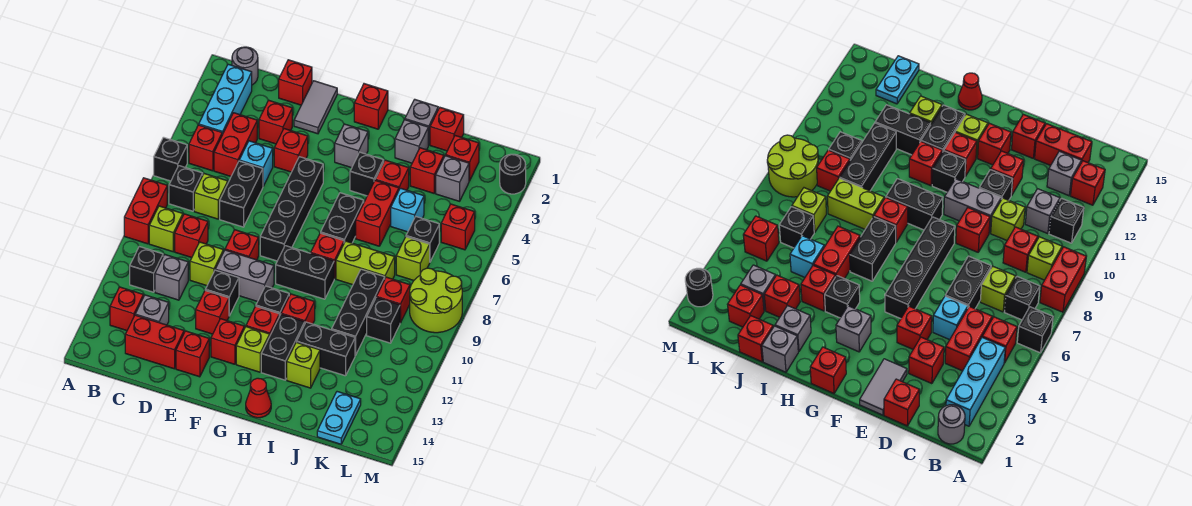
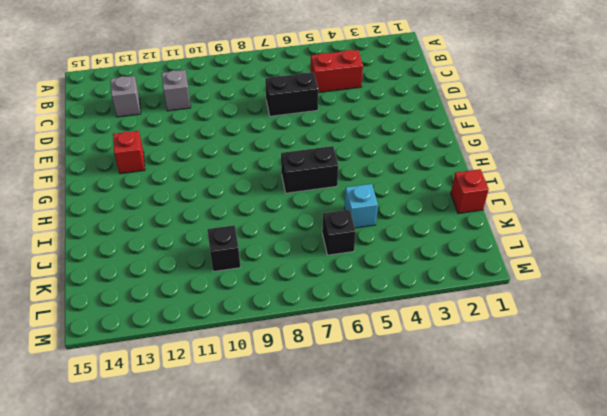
none -> black 1x1 brick [154,137,187,181]
none -> red 1x2 brick [124,178,167,244]
none -> grey 1x1 round brick [232,47,258,85]
none -> cyan 1x3 brick [199,64,252,135]

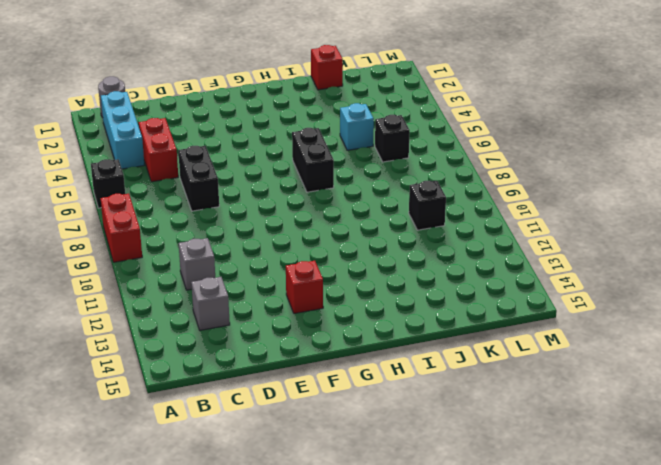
none -> red 1x1 brick [189,125,222,171]
none -> black 1x1 brick [169,166,203,211]
none -> lime 1x1 brick [149,206,183,252]
none -> black 1x1 brick [130,247,163,292]

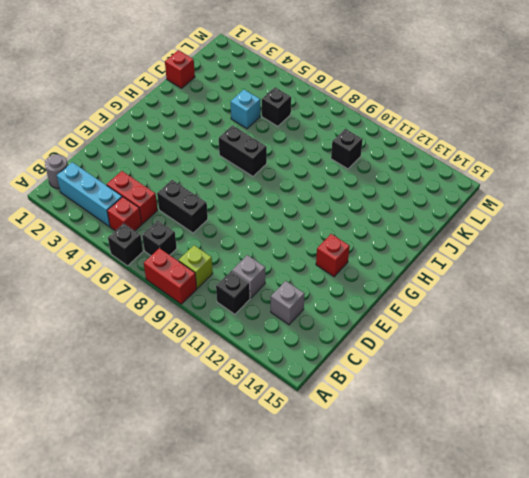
none -> red 1x1 brick [110,287,143,331]
none -> lime 1x1 brick [194,174,228,219]
none -> red 1x1 brick [175,214,208,258]
none -> red 1x2 brick [125,315,184,369]

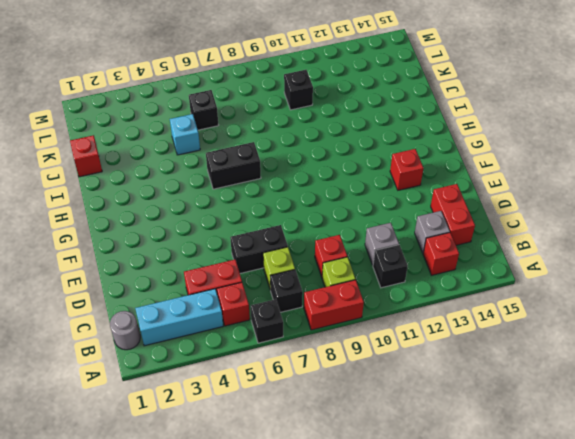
none -> red 1x1 brick [279,60,312,105]
none -> red 1x1 brick [259,100,292,144]
none -> cyan 1x1 brick [239,141,273,186]
none -> lime 1x1 brick [190,242,223,286]

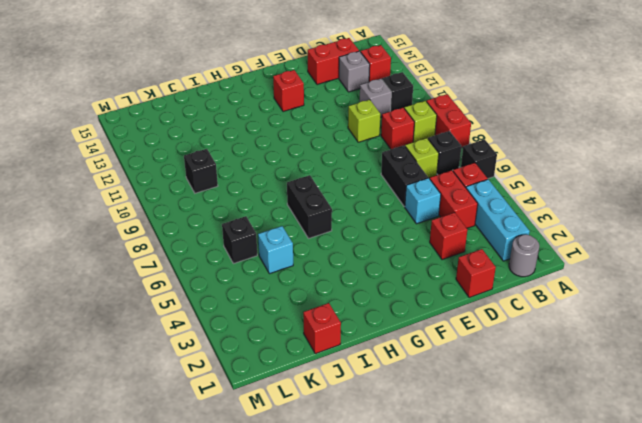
none -> grey 1x2 tile [294,81,337,134]
none -> red 1x1 brick [274,129,308,172]
none -> red 1x1 brick [225,230,259,260]
none -> grey 1x2 brick [215,250,274,302]

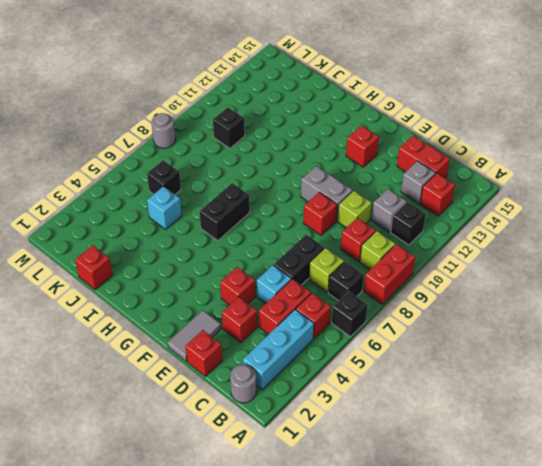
grey 1x1 round brick [152,113,175,148] -> lime 2x2 round brick [410,268,462,333]
none -> black 1x1 brick [205,270,239,316]
none -> red 1x1 brick [196,291,229,334]
none -> red 1x1 brick [176,331,209,377]
none -> black 1x4 brick [260,157,323,261]

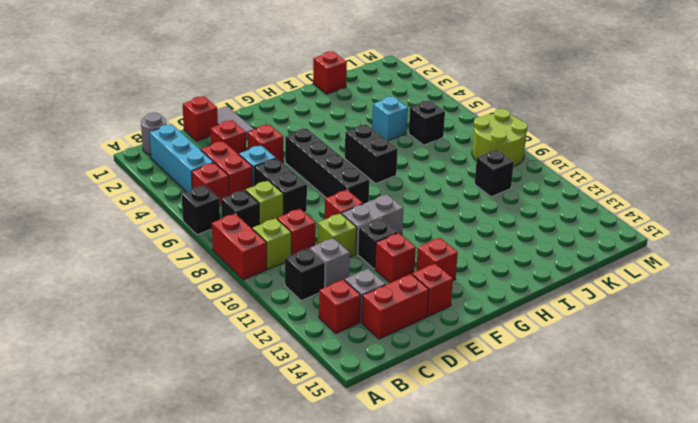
none -> red 1x1 brick [354,84,388,129]
none -> grey 1x1 brick [335,124,368,168]
none -> black 1x2 brick [276,246,334,299]
none -> black 1x1 brick [256,286,289,316]

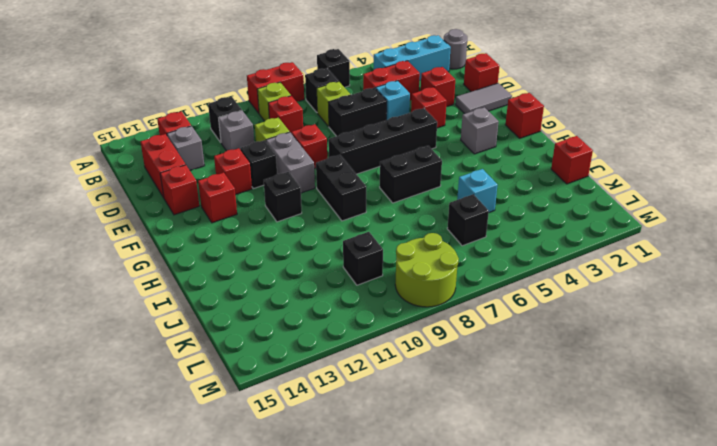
none -> red 1x1 brick [189,125,222,171]
none -> red 1x1 brick [246,306,279,335]
none -> lime 1x1 brick [236,327,270,372]
none -> black 1x1 brick [350,152,384,196]

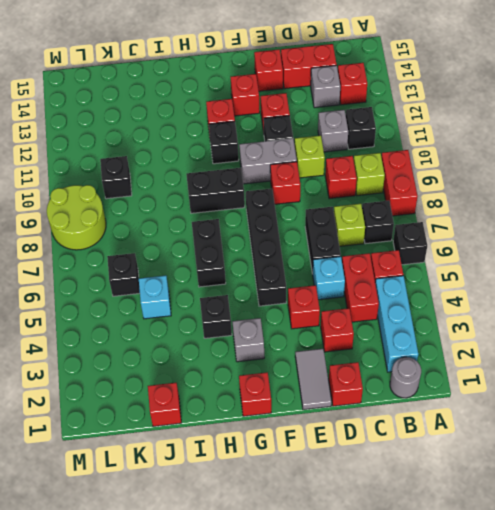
none -> lime 1x1 brick [236,327,270,372]
none -> red 1x1 brick [311,233,344,279]
none -> red 1x1 brick [281,294,315,324]
none -> black 1x2 brick [261,314,305,380]

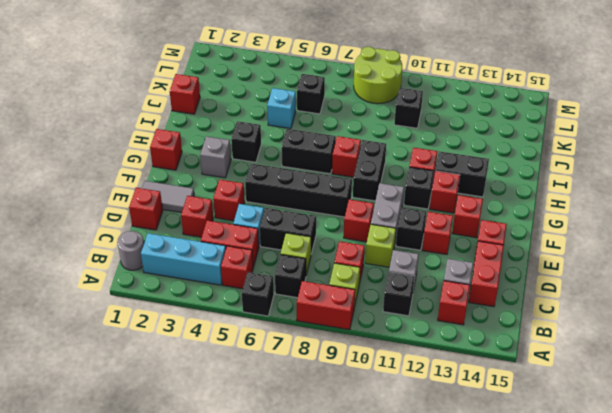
none -> lime 1x1 brick [236,327,270,372]
none -> red 1x1 cone [246,378,271,418]
none -> grey 1x1 brick [405,99,438,145]
none -> grey 1x1 brick [395,120,428,163]

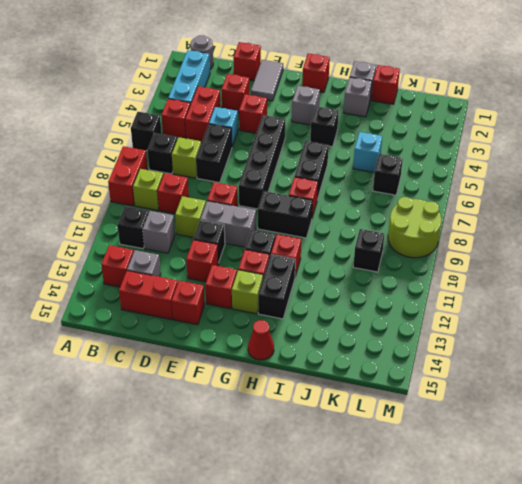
none -> red 1x1 brick [375,160,409,190]
none -> red 1x2 brick [356,180,399,246]
none -> lime 1x2 brick [336,241,395,285]
none -> black 1x2 brick [297,322,355,376]

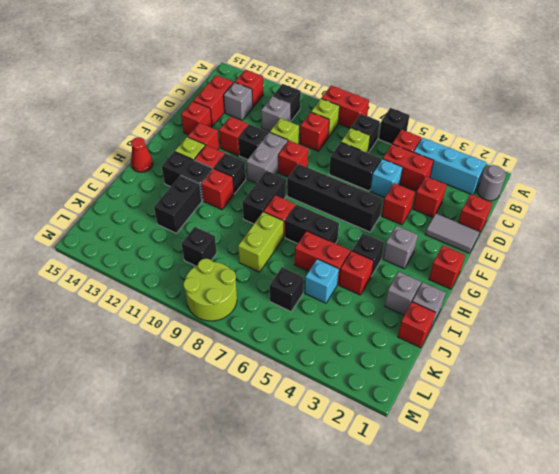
none -> lime 1x1 brick [287,342,320,388]
none -> red 1x1 brick [410,148,444,193]
none -> black 1x3 brick [332,269,385,356]
none -> red 1x1 brick [446,136,479,181]

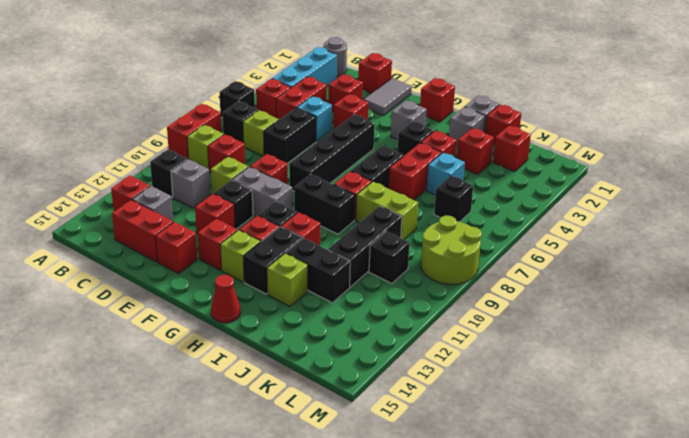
none -> grey 1x1 brick [436,156,469,201]
none -> lime 1x1 brick [396,237,430,280]
none -> red 1x1 brick [377,277,410,323]
none -> cyan 1x2 plate [317,392,361,444]

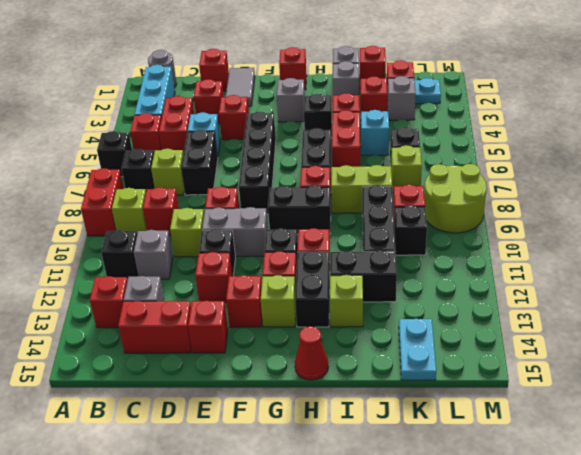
cyan 1x1 plate [415,78,441,104] -> none
none -> red 1x1 brick [441,204,475,250]
none -> black 1x1 round brick [500,154,526,194]

